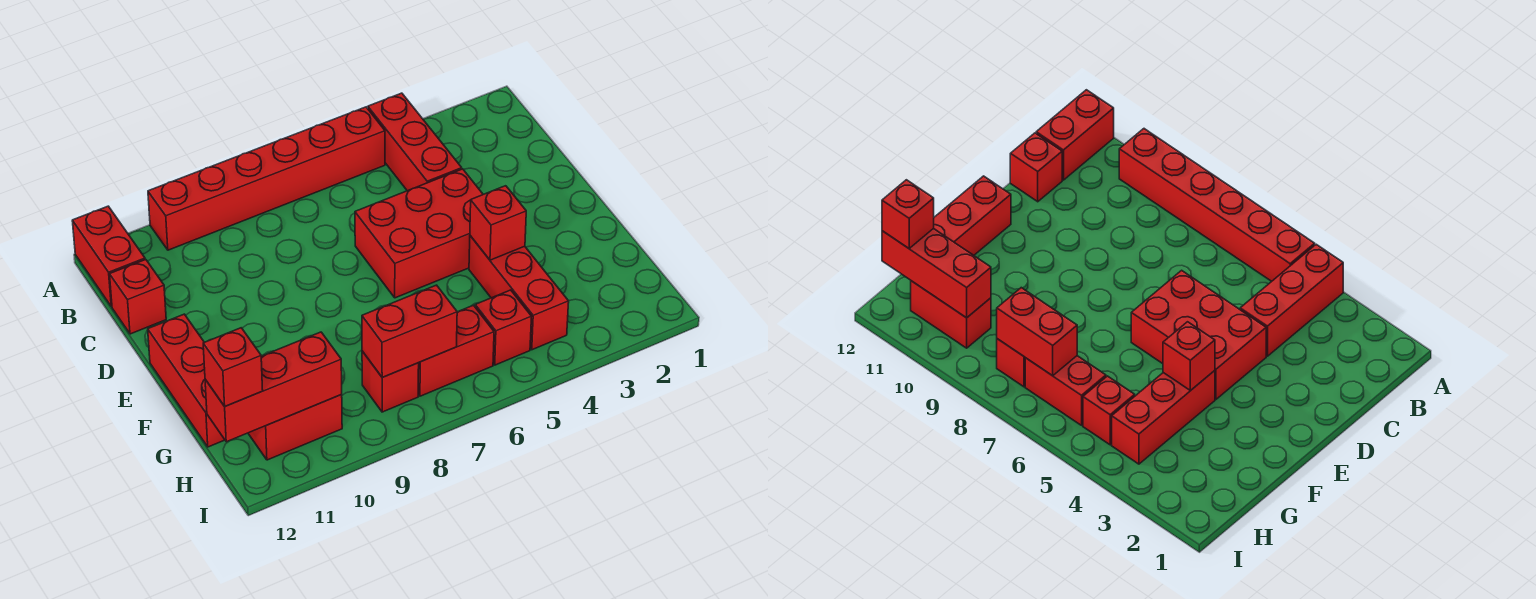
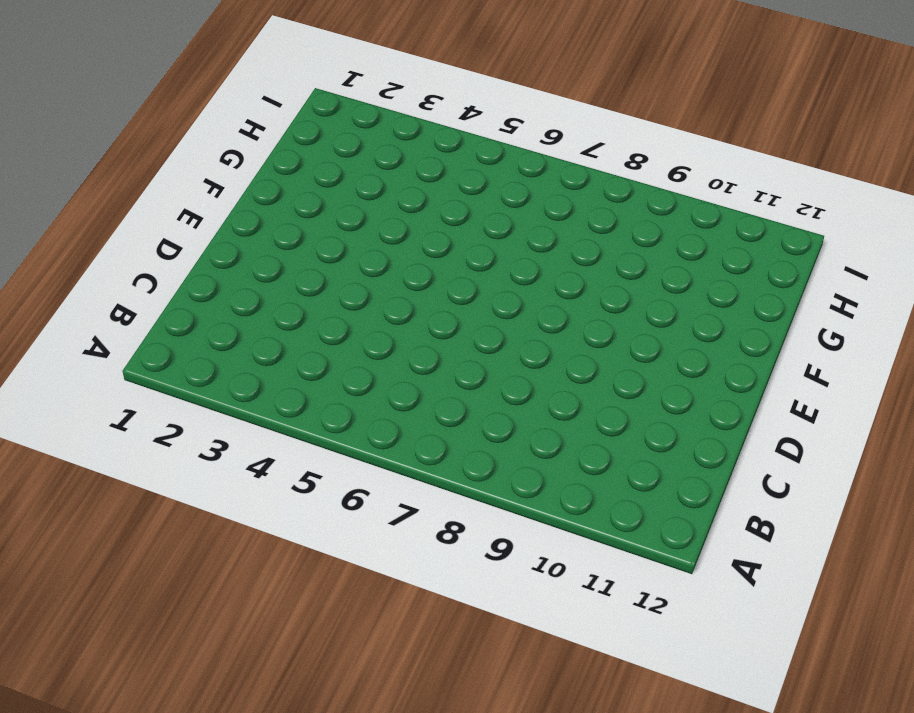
none -> red 1x3 brick [368,93,462,191]
none -> red 1x6 brick [148,107,385,250]
none -> red 1x2 brick [72,206,145,307]

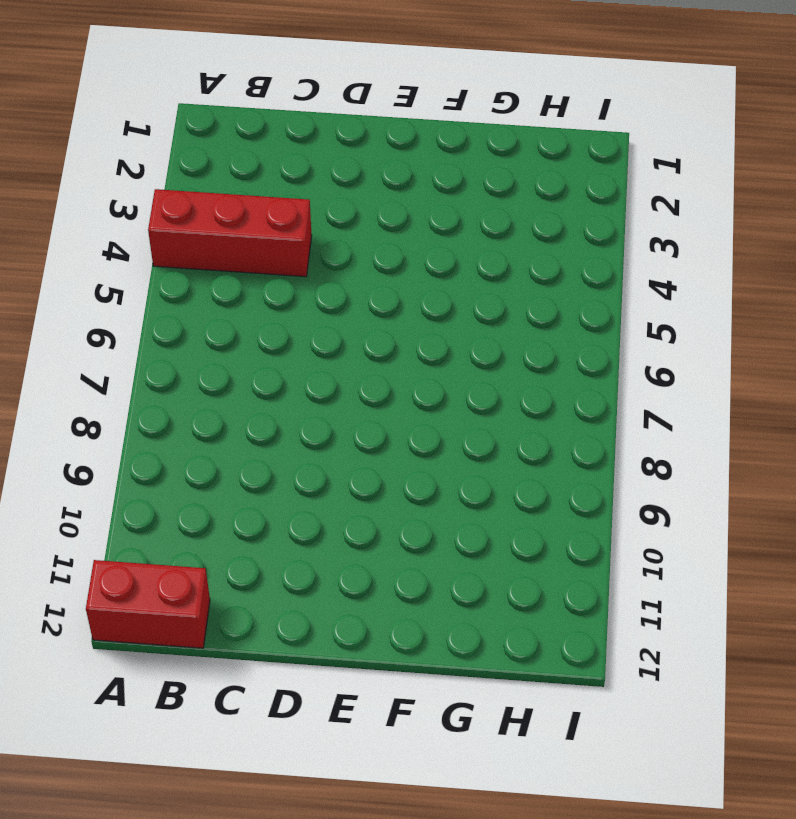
none -> red 1x6 brick [148,107,385,250]
none -> red 1x1 brick [110,260,166,334]
none -> red 2x3 brick [355,169,483,298]

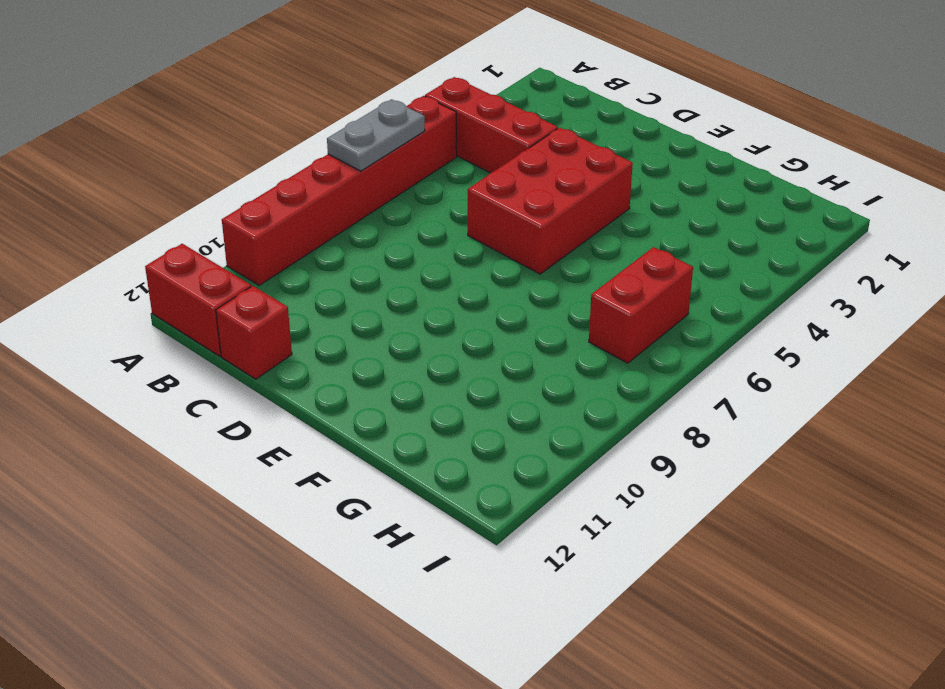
grey 1x2 plate [327,99,425,171] -> none
none -> red 1x3 brick [148,314,225,447]
none -> red 1x3 brick [469,236,569,350]
none -> red 1x1 brick [475,290,531,365]

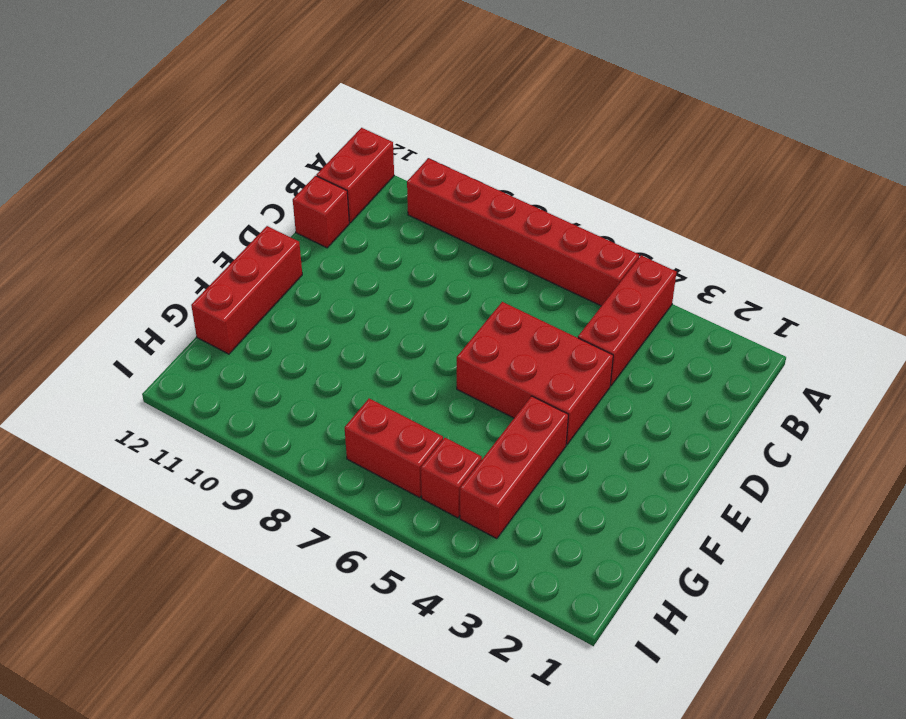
none -> red 1x1 brick [362,351,419,412]
none -> red 1x2 brick [248,394,342,460]
none -> red 1x1 brick [470,186,526,260]

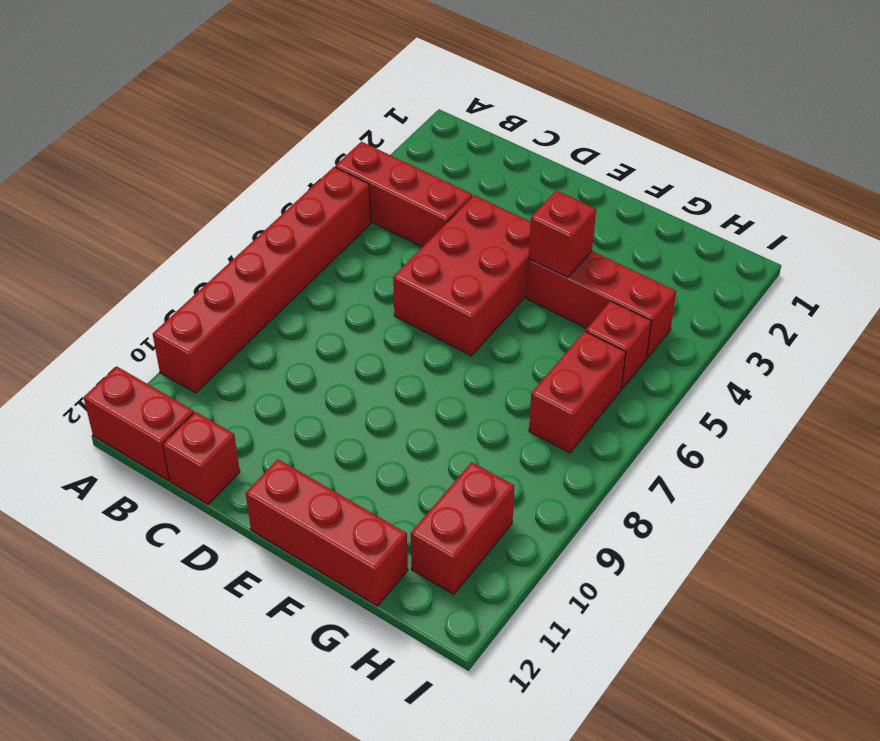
none -> red 1x1 brick [362,351,419,412]
none -> red 1x2 brick [362,285,457,377]
none -> red 1x3 brick [205,332,342,442]

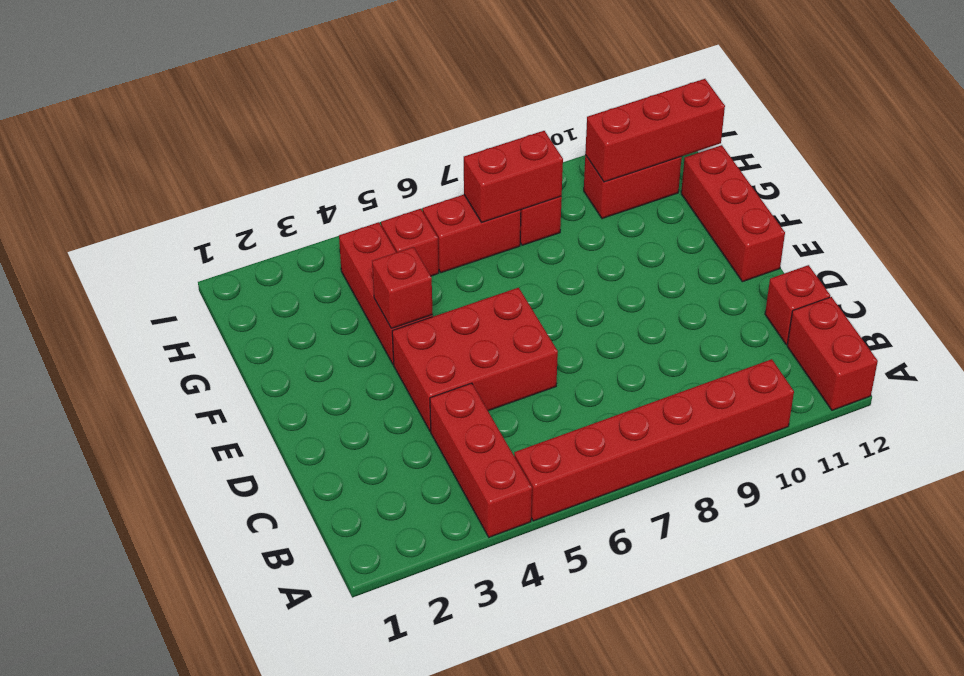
none -> red 1x1 brick [203,328,263,406]

